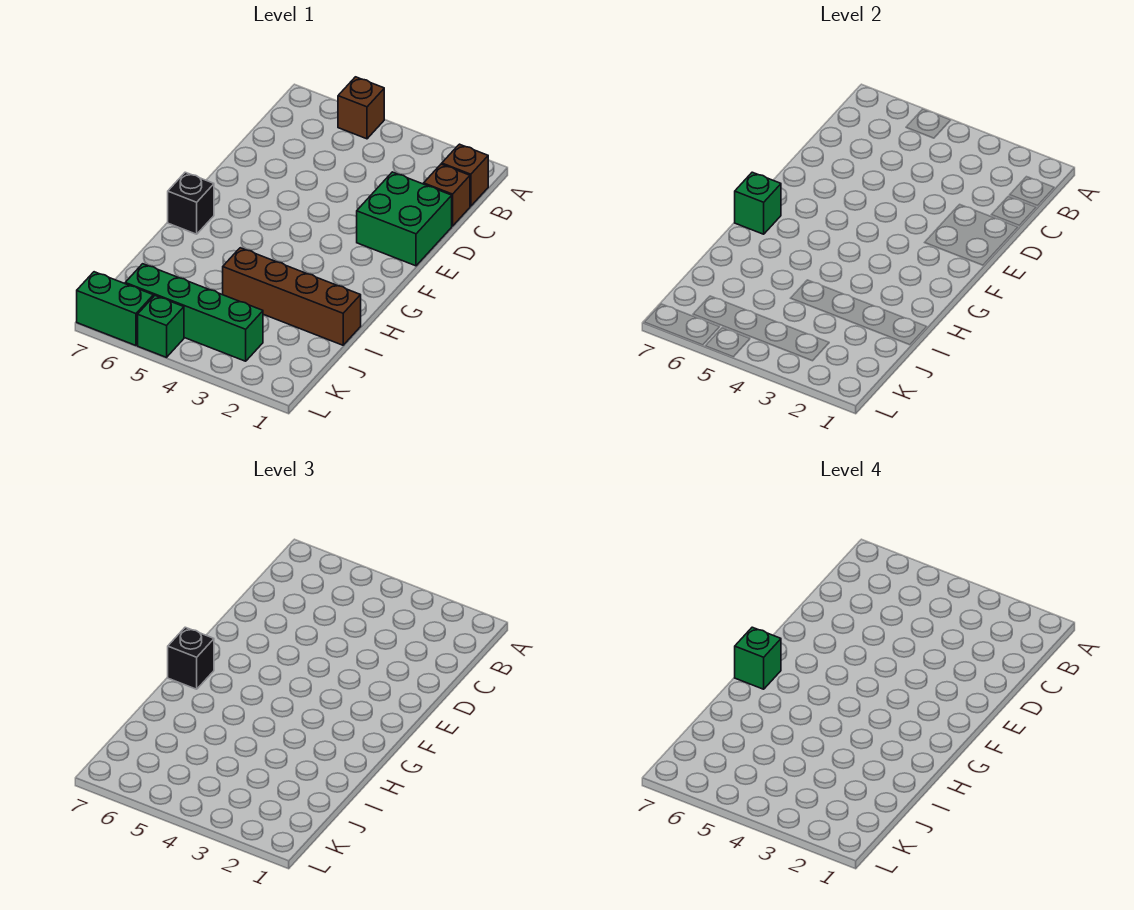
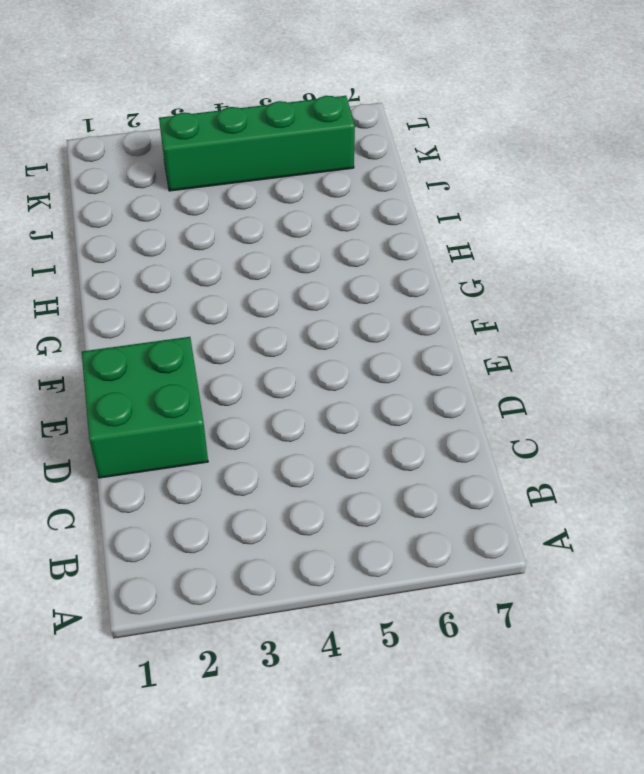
none -> brown 1x1 brick [338,77,384,139]
none -> brown 1x1 brick [442,144,488,206]
none -> brown 1x1 brick [424,164,470,226]

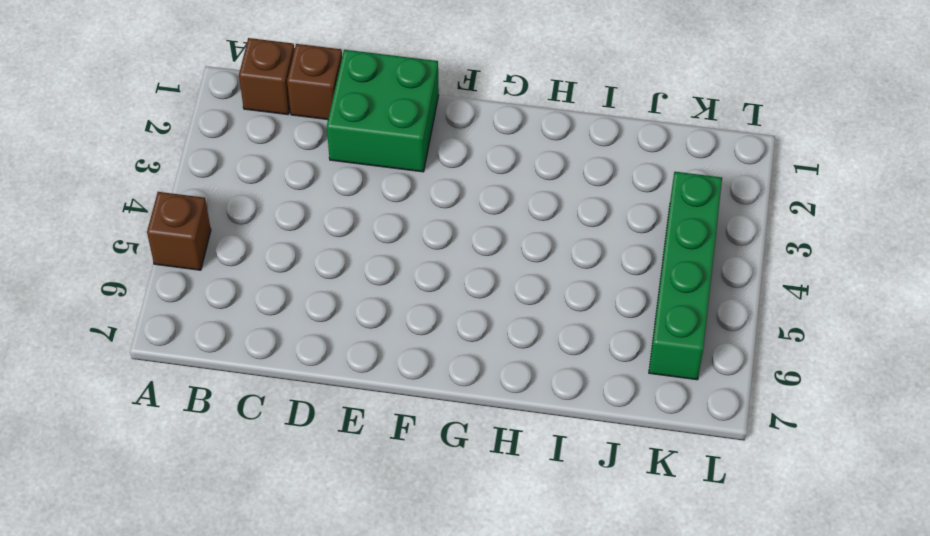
none -> black 1x1 brick [168,172,214,234]
none -> brown 1x4 brick [223,248,361,345]
none -> green 1x1 brick [138,296,184,357]

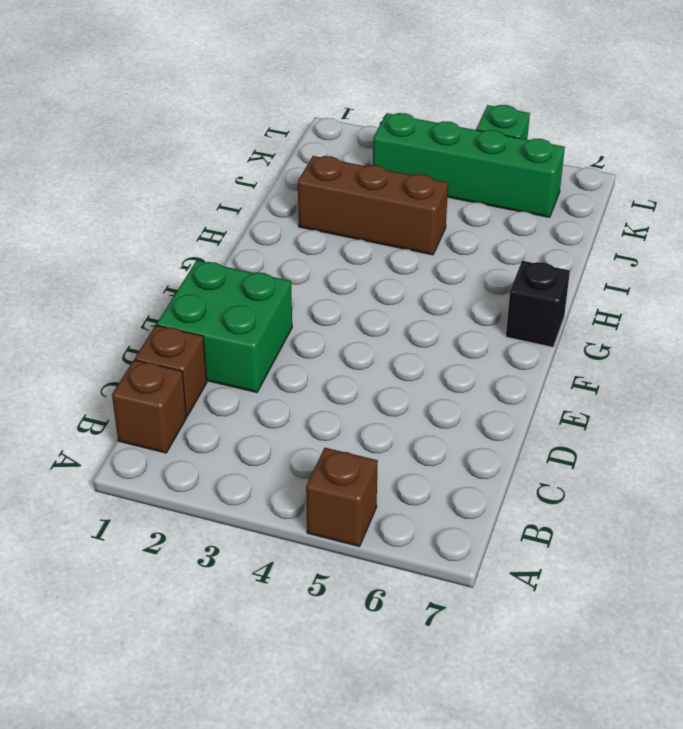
brown 1x3 brick [298,156,448,255] -> brown 1x4 brick [223,248,361,345]
none -> green 1x2 brick [77,272,153,345]
none -> green 1x1 brick [735,172,781,234]
none -> black 1x1 brick [168,627,214,689]

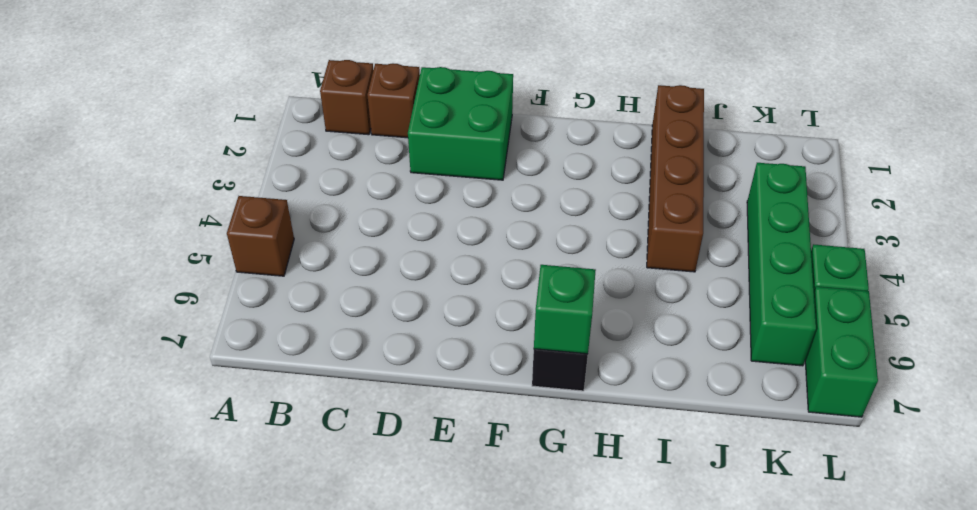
none -> black 1x1 brick [168,627,214,689]
none -> green 1x1 brick [735,627,781,689]

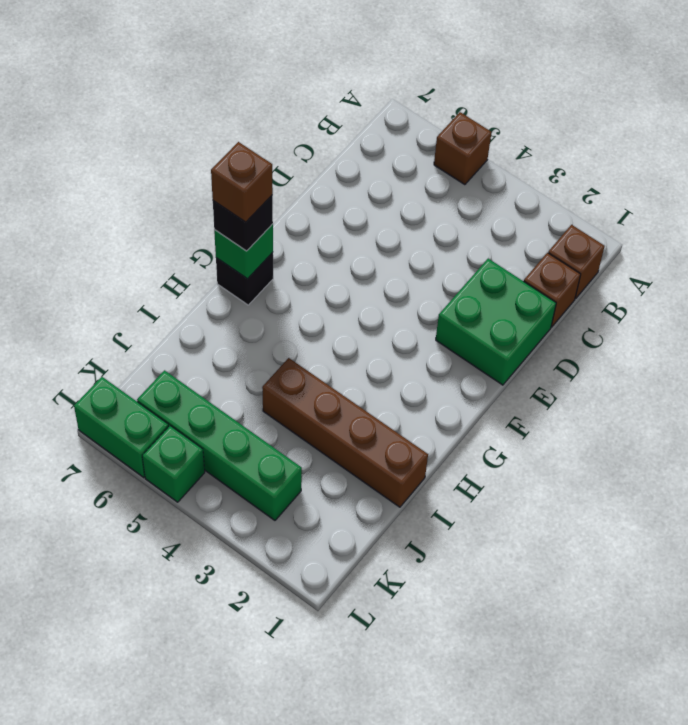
brown 1x1 brick [211,142,273,222] -> green 1x1 brick [735,627,781,689]

